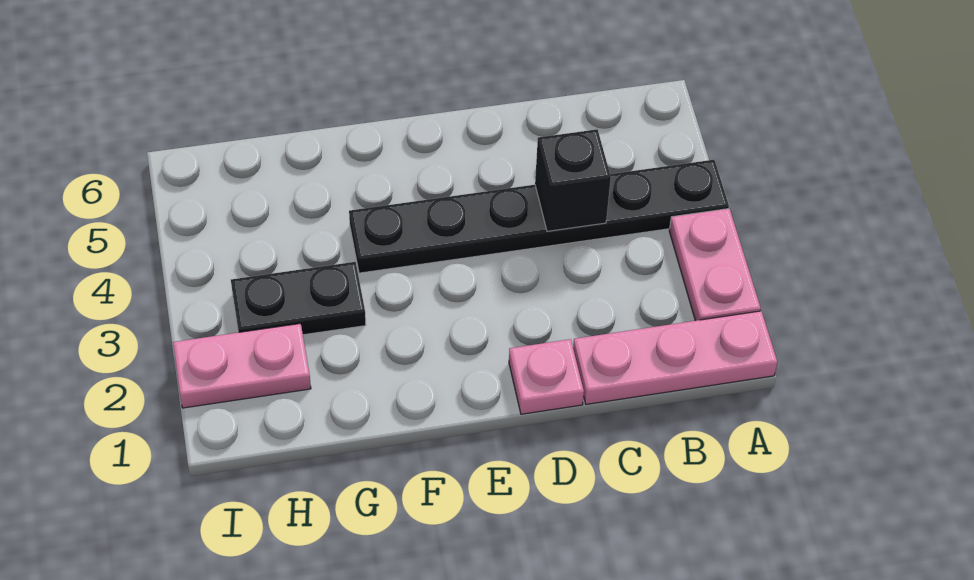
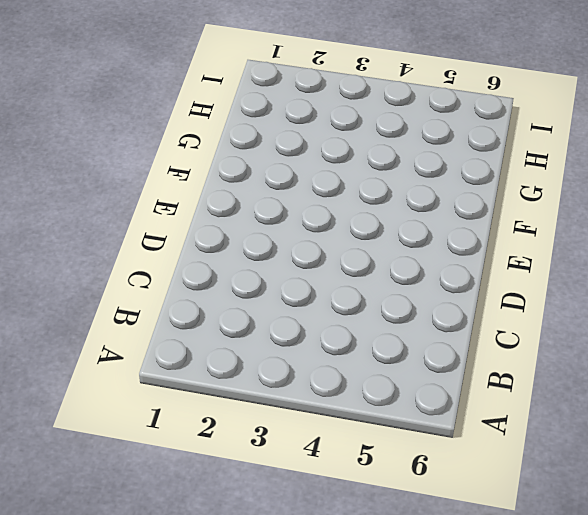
none -> pink 1x3 plate [573,311,777,404]
none -> pink 1x2 plate [669,209,761,321]

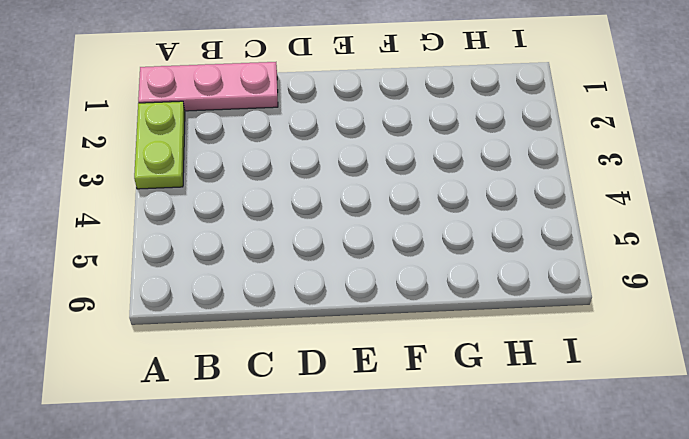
lime 1x2 plate [134,101,185,189] -> pink 1x2 plate [669,209,761,321]
none -> black 1x6 plate [349,160,729,273]
none -> pink 1x1 plate [509,339,584,414]

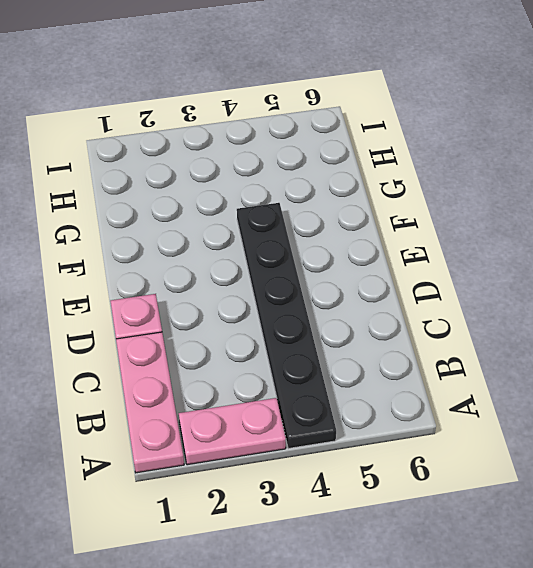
none -> black 1x2 plate [231,262,366,335]
none -> pink 1x2 plate [173,323,311,408]

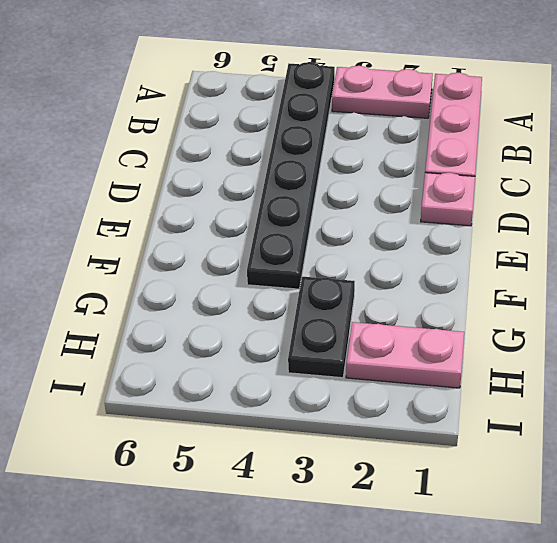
pink 1x2 plate [346,322,464,388] -> pink 1x2 plate turned to [173,323,311,408]
none -> black 1x1 brick [535,129,611,231]

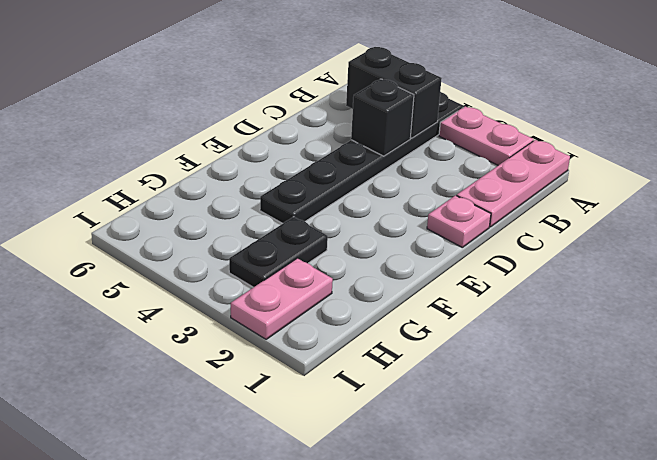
black 1x2 brick [346,47,442,138] -> none

